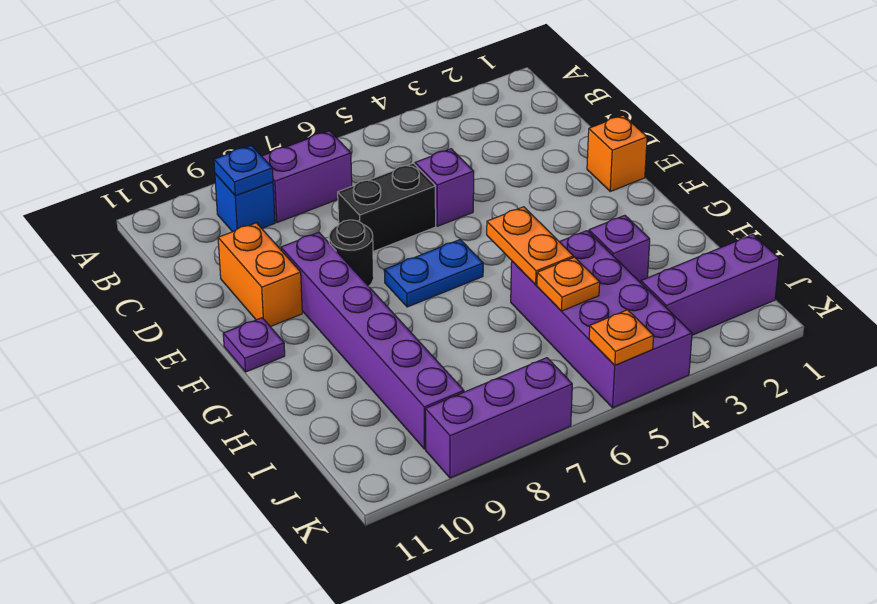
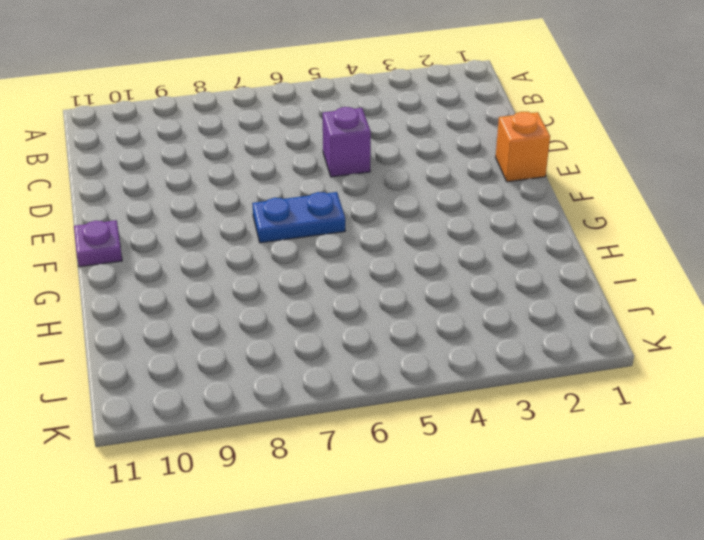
none -> purple 1x2 brick [262,131,352,223]
none -> blue 1x1 brick [215,174,275,232]
none -> black 1x2 brick [338,163,436,251]

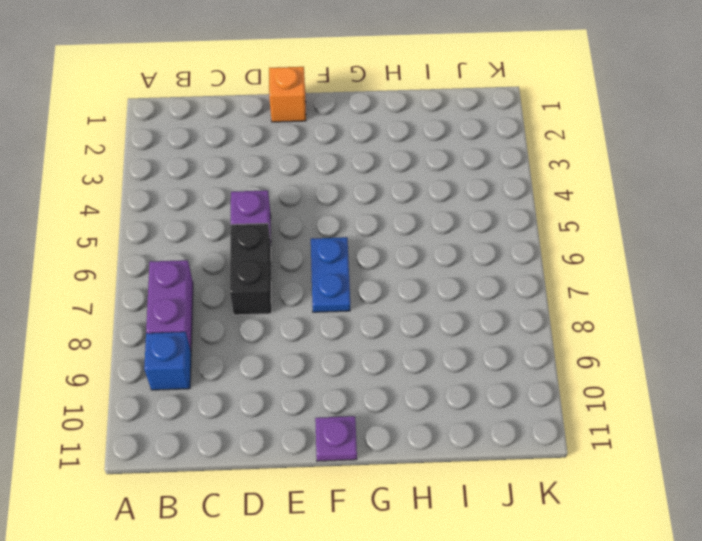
none -> orange 1x2 brick [218,223,302,327]
none -> black 1x1 round brick [329,220,374,286]
none -> purple 1x6 brick [281,232,464,449]

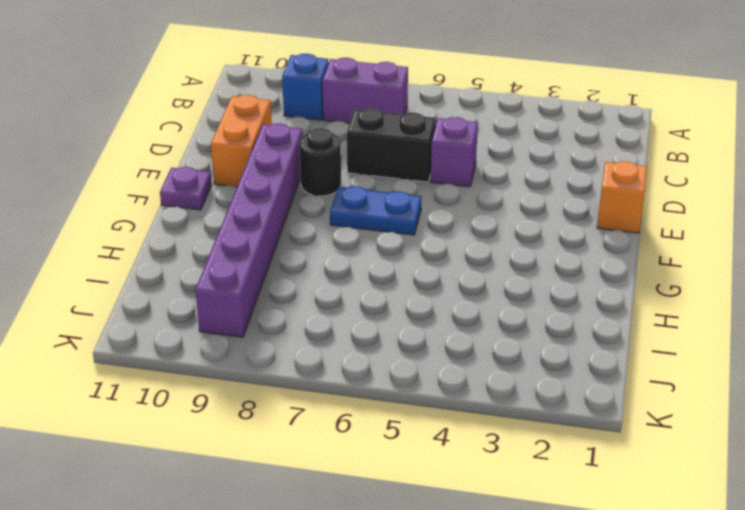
none -> purple 1x1 brick [589,215,650,283]
none -> purple 2x4 brick [511,231,692,408]
none -> purple 1x3 brick [641,235,779,335]

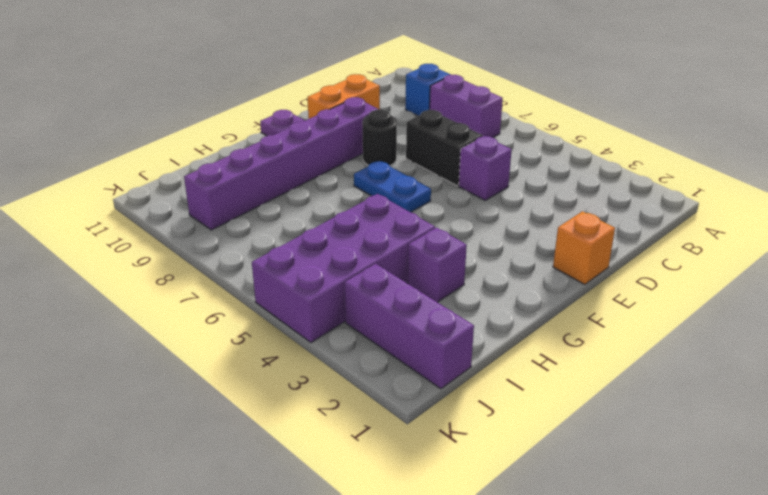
none -> purple 1x3 brick [425,358,572,478]
none -> blue 1x1 plate [214,146,273,196]
none -> orange 1x2 plate [487,207,573,285]

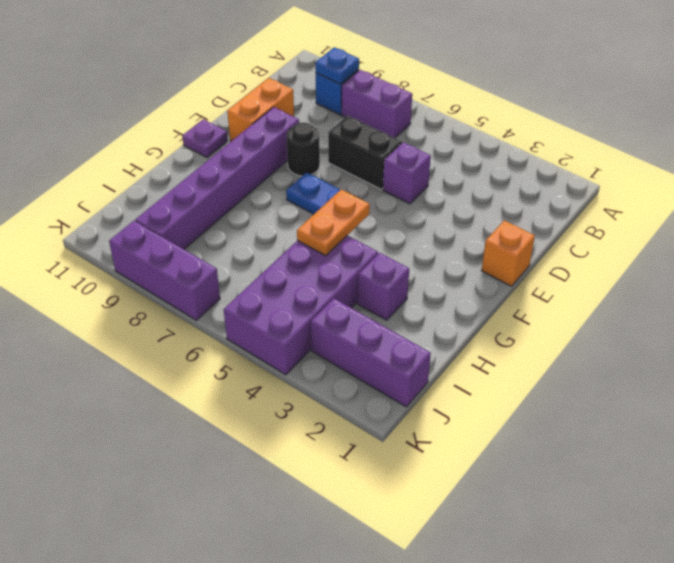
none -> orange 1x1 plate [537,257,600,311]
none -> orange 1x1 plate [589,310,654,365]

